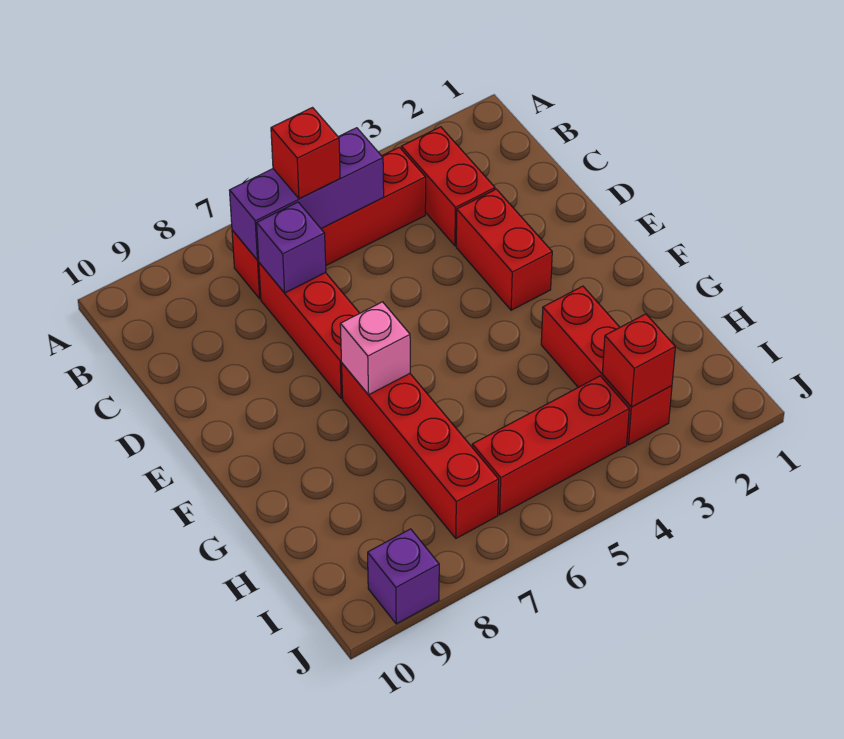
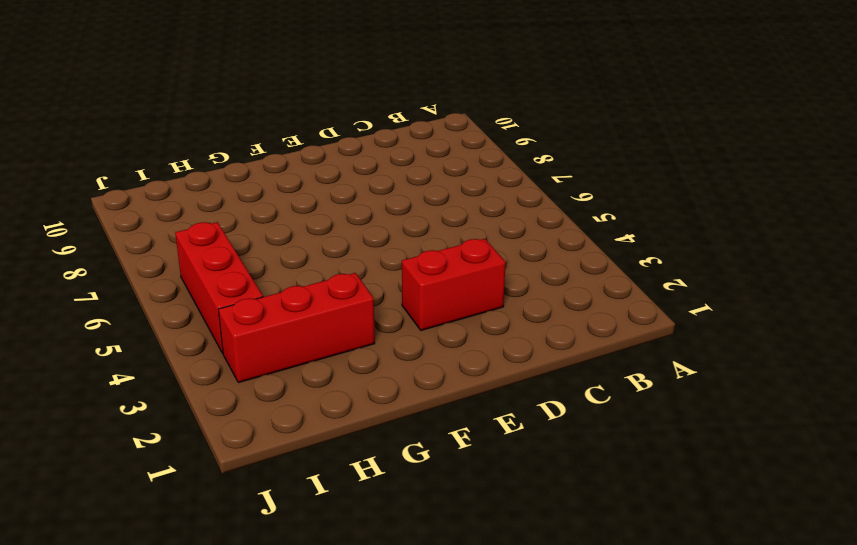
none -> red 1x2 brick [401,127,495,246]
none -> red 1x4 brick [232,147,426,299]
none -> red 1x3 brick [259,263,360,398]

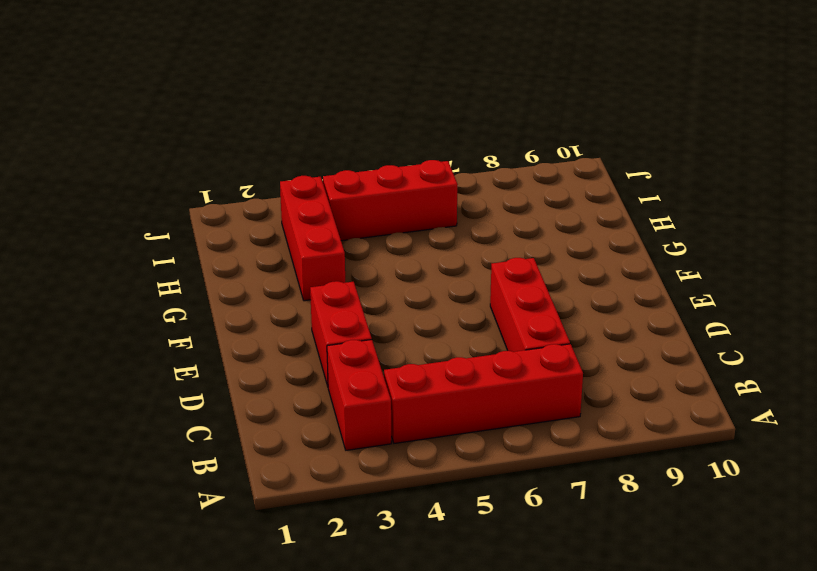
none -> red 1x4 brick [342,363,499,538]
none -> purple 1x1 brick [368,529,439,624]
none -> purple 1x3 brick [229,128,384,260]

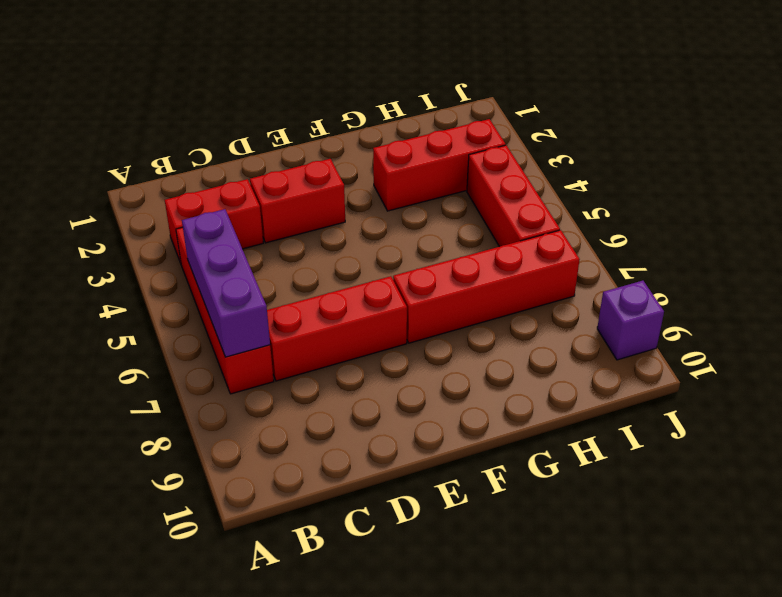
none -> purple 1x1 brick [257,202,326,293]
none -> pink 1x1 brick [340,302,410,395]
none -> red 1x1 brick [602,314,675,407]

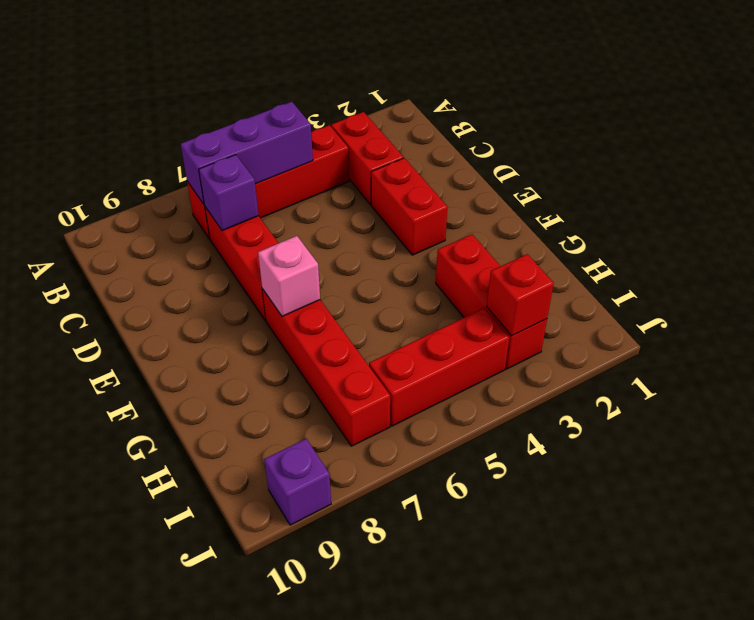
none -> red 1x1 brick [271,108,340,199]

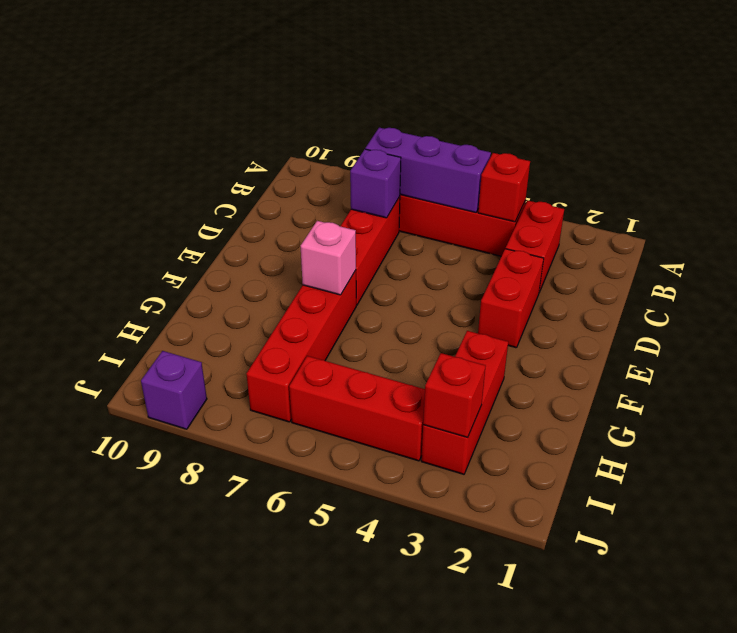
red 1x1 brick [478,153,530,222] -> red 1x1 brick moved to [271,108,340,199]

